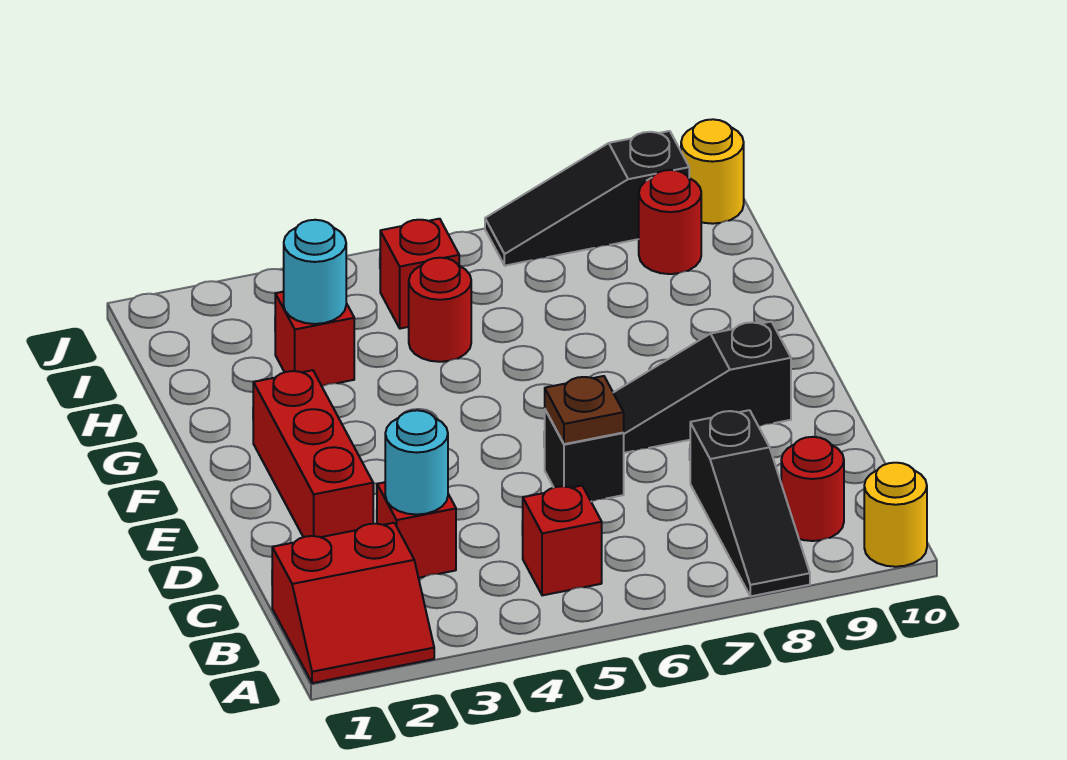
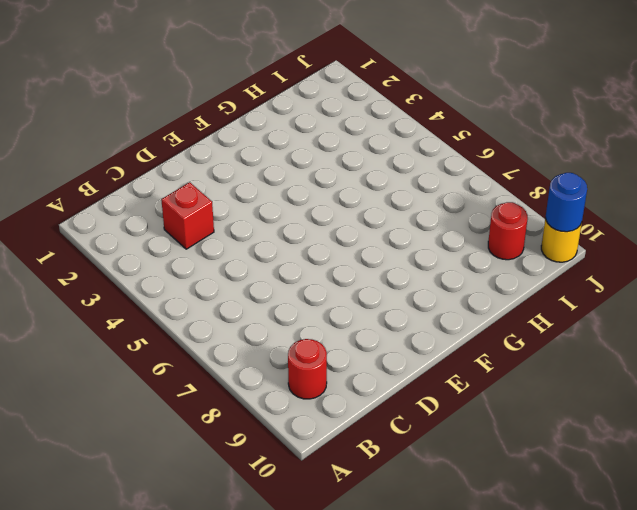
blue 1x1 round brick [546,173,587,232] -> none
none -> red 2x2 slope [272,523,434,683]
none -> black 1x3 slope [690,410,810,596]
none -> yellow 1x1 round brick [864,463,927,567]

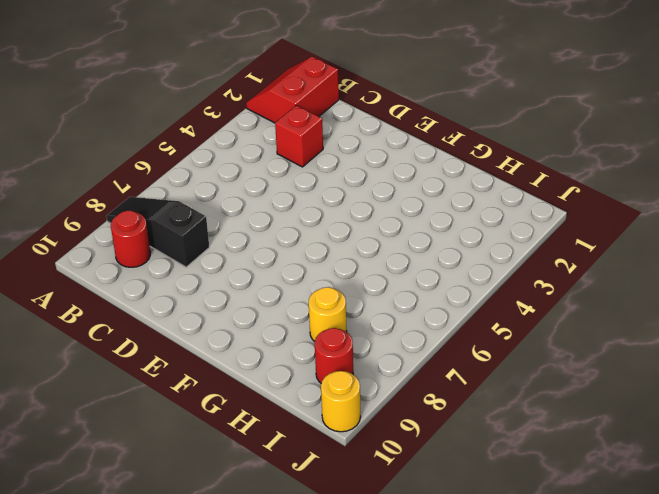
yellow 1x1 round brick [309,287,347,342] -> yellow 1x1 round brick moved to [864,463,927,567]
none -> red 1x1 brick [523,486,602,595]
none -> red 1x3 brick [253,370,373,537]
none -> black 1x1 brick [544,410,624,502]

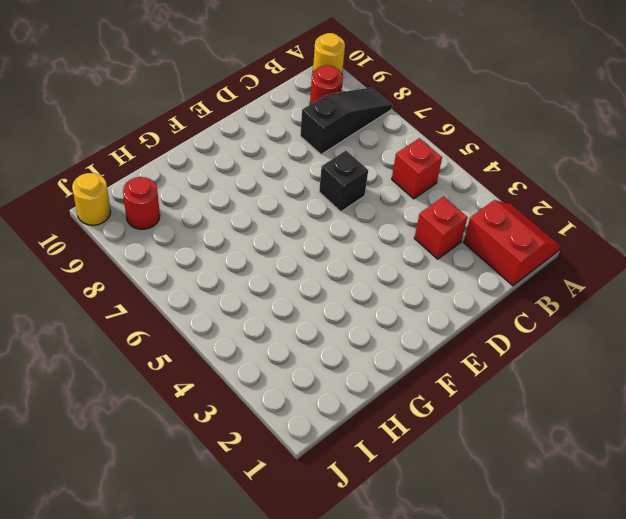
none -> red 1x3 brick [253,370,373,537]
none -> black 1x3 slope [613,322,791,453]
none -> red 1x1 brick [275,292,354,386]

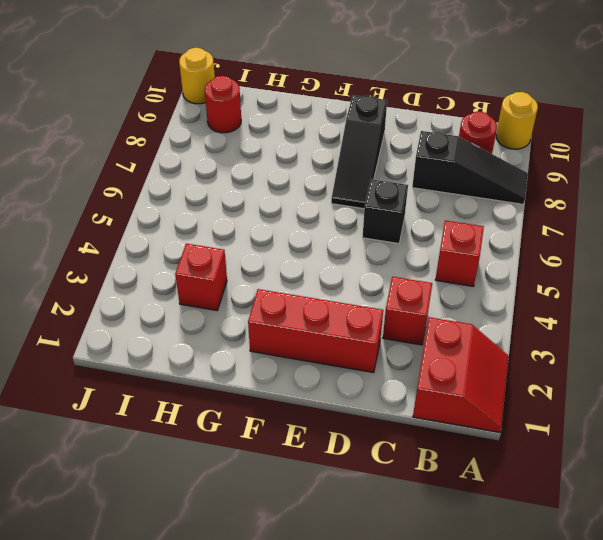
none -> red 1x1 round brick [409,258,471,362]
none -> red 1x1 brick [380,219,459,329]
none -> black 1x3 slope [485,131,689,266]

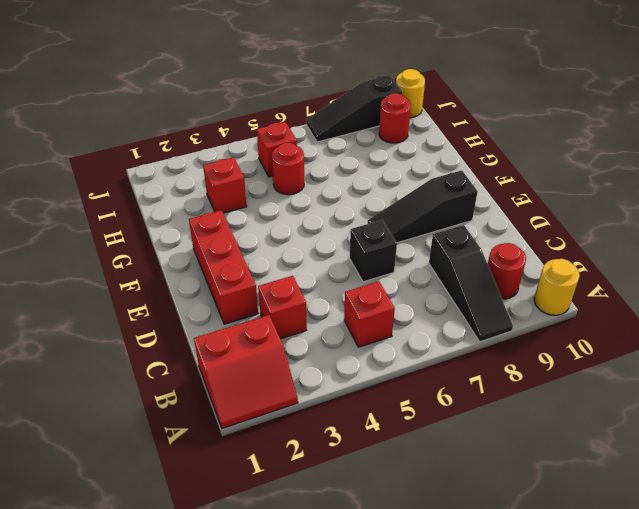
none -> cyan 1x1 round brick [385,410,448,515]
none -> brown 1x1 plate [545,376,624,444]
none -> cyan 1x1 round brick [283,220,346,324]

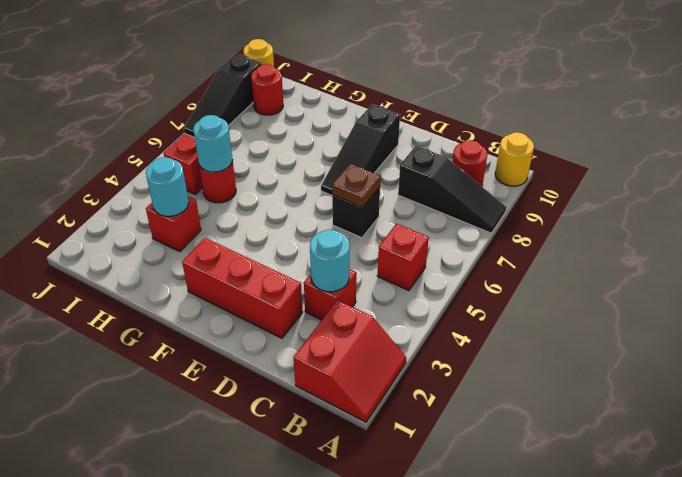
cyan 1x1 round brick [193,115,233,172] -> none

